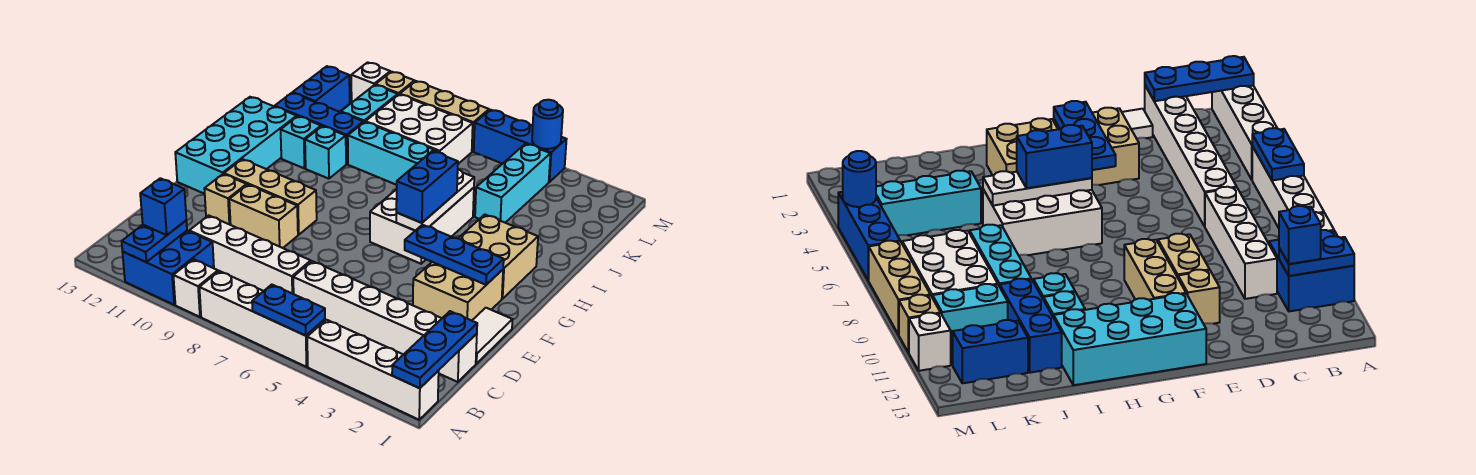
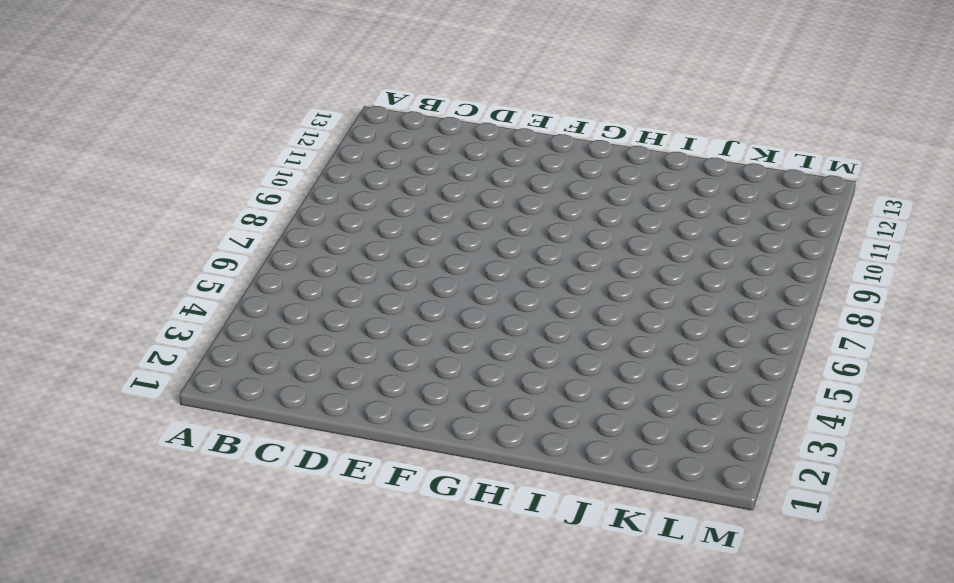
none -> white 1x4 brick [307,320,439,420]
none -> white 1x4 brick [199,271,325,367]
none -> white 1x1 brick [173,259,218,317]
none -> blue 2x2 brick [123,231,214,305]

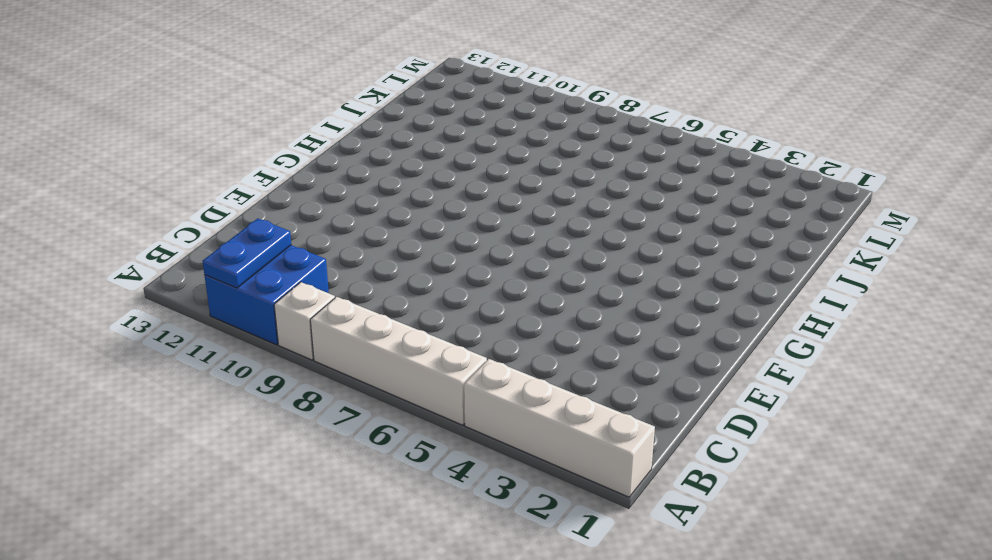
none -> white 1x6 brick [293,261,477,382]
none -> white 1x4 brick [189,215,311,294]
none -> white 1x2 tile [472,308,513,364]
none -> tan 2x2 brick [413,262,503,321]

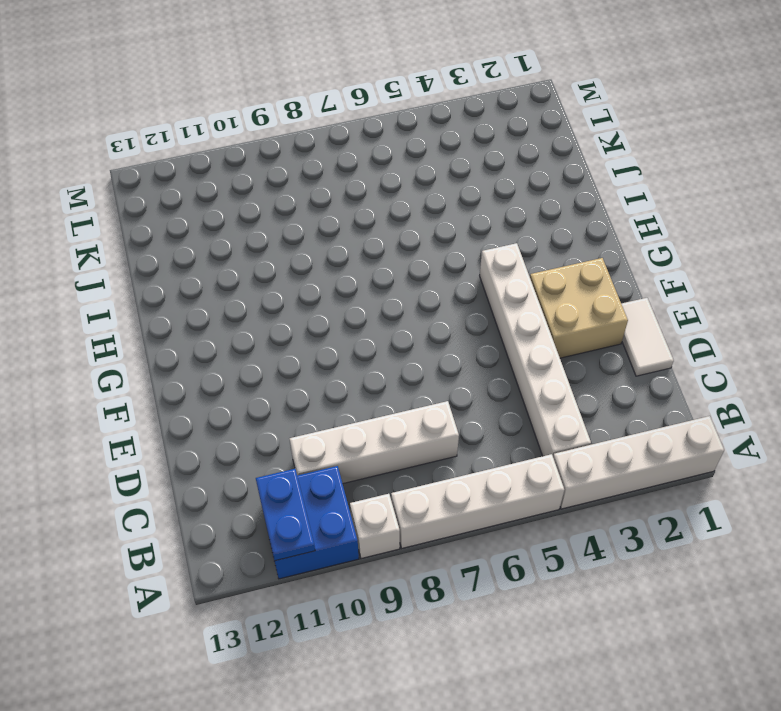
white 1x6 brick [480,243,591,456] -> white 1x6 brick turned to [293,261,477,382]
none -> tan 1x2 brick [229,185,298,248]
none -> tan 1x1 brick [204,174,247,225]
none -> tan 1x3 brick [224,159,317,235]
none -> cyan 2x4 brick [175,97,297,194]

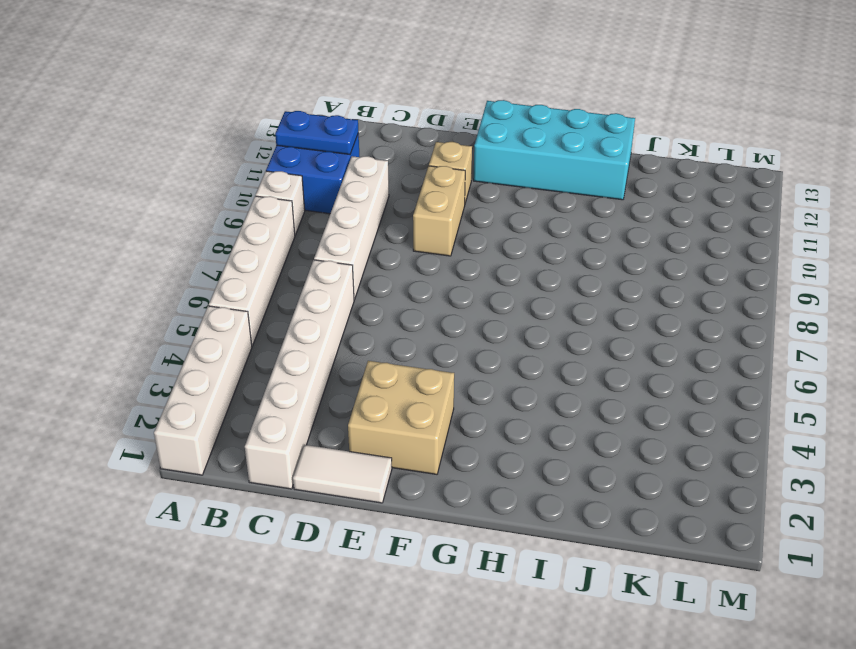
none -> tan 1x3 brick [224,159,317,235]
none -> tan 2x2 brick [458,215,538,299]
none -> white 2x3 brick [370,188,474,264]
none -> cyan 1x1 brick [305,126,346,179]

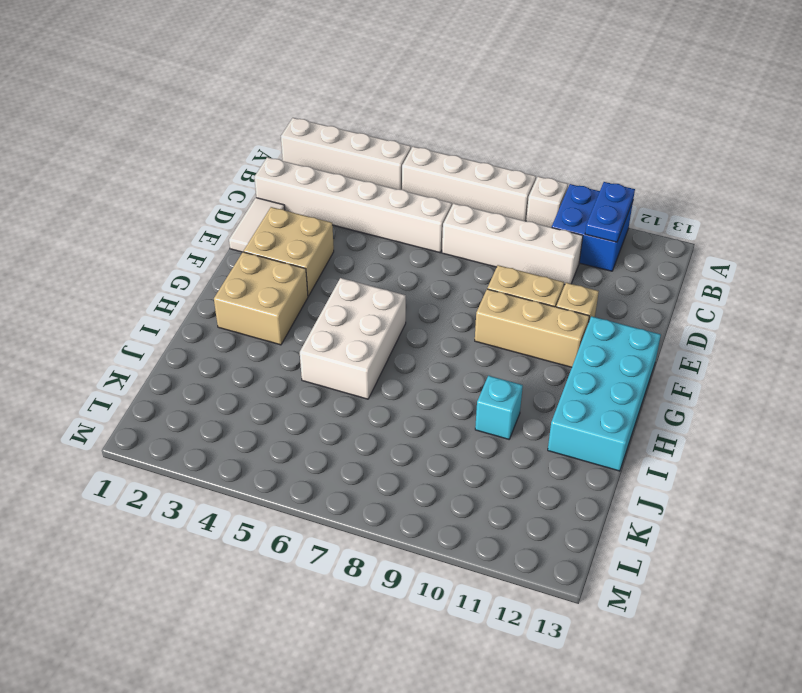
none -> cyan 1x1 brick [281,116,321,168]
none -> cyan 1x3 brick [475,144,550,223]
none -> cyan 1x3 brick [348,122,439,185]
none -> blue 1x3 brick [275,93,363,164]

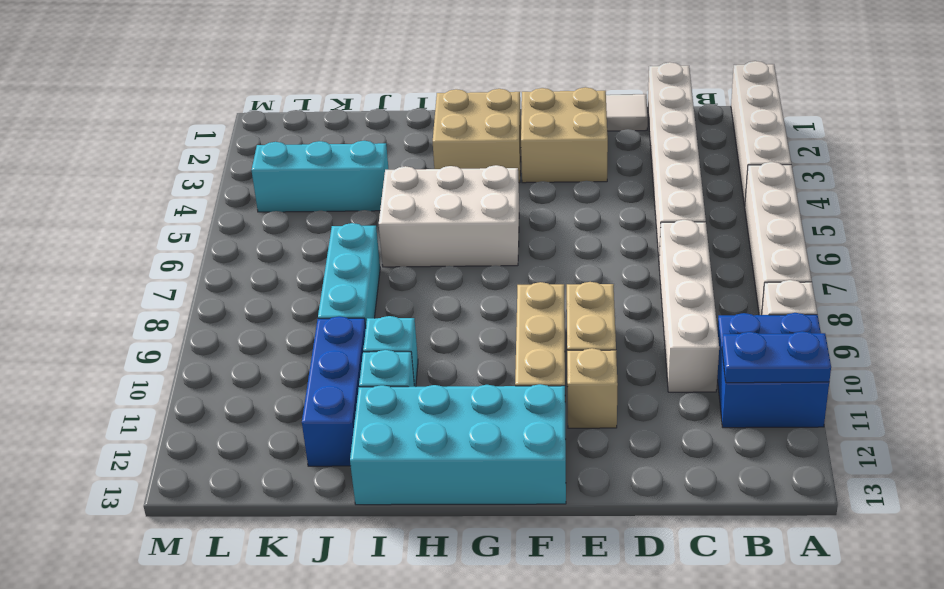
none -> white 2x3 brick [365,94,473,164]
none -> cyan 1x2 brick [341,85,398,123]
none -> blue 1x2 brick [293,66,350,112]
none -> blue 1x3 brick [474,110,567,182]

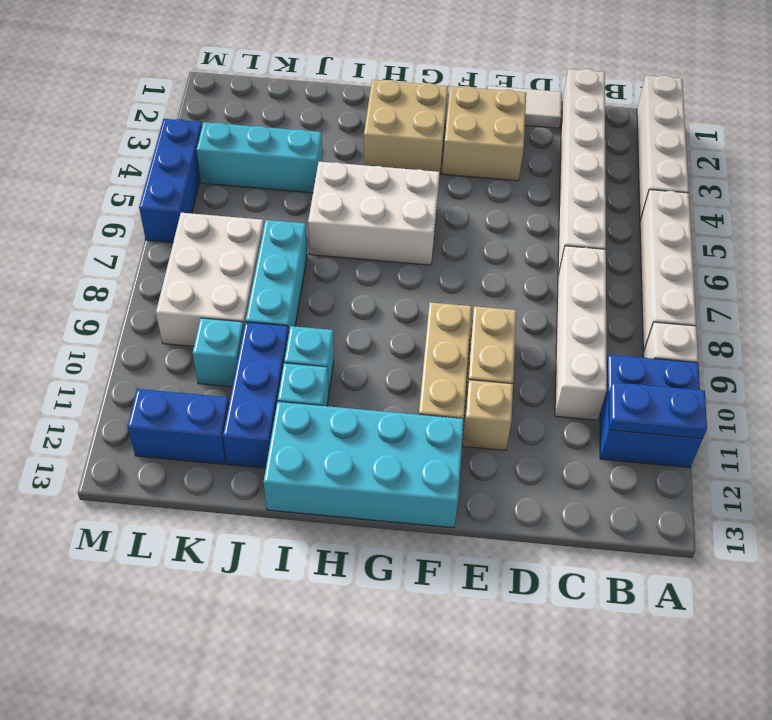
cyan 1x1 brick [193,318,244,387] -> cyan 1x2 brick [341,85,398,123]
none -> tan 1x3 brick [400,81,489,152]
none -> tan 1x1 brick [375,72,415,95]
none -> white 1x1 brick [351,62,390,102]
none -> blue 1x3 plate [392,311,477,388]

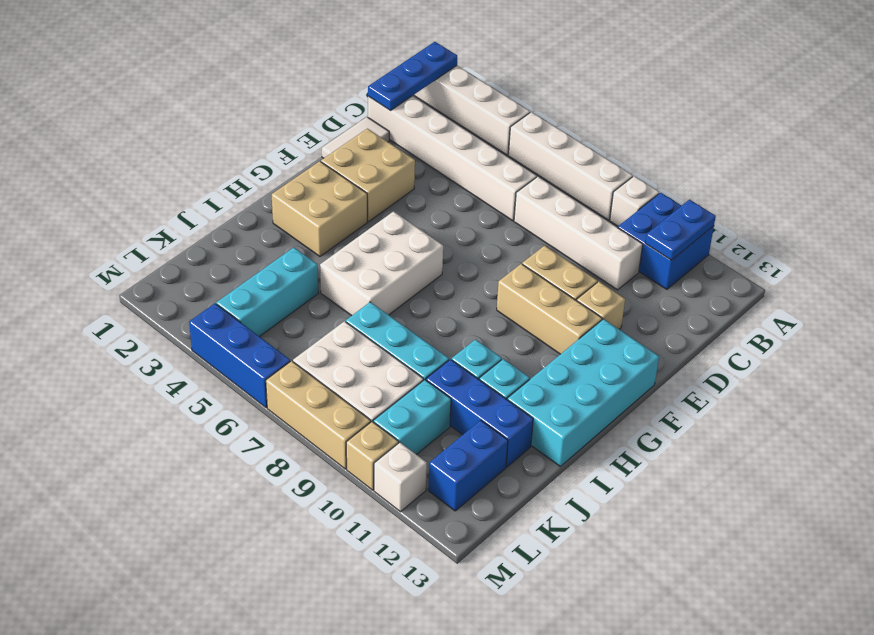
none -> blue 1x2 plate [252,285,325,336]
none -> blue 1x3 plate [405,225,504,285]
none -> white 1x3 plate [396,169,474,231]
none -> blue 1x1 round brick [532,100,563,149]

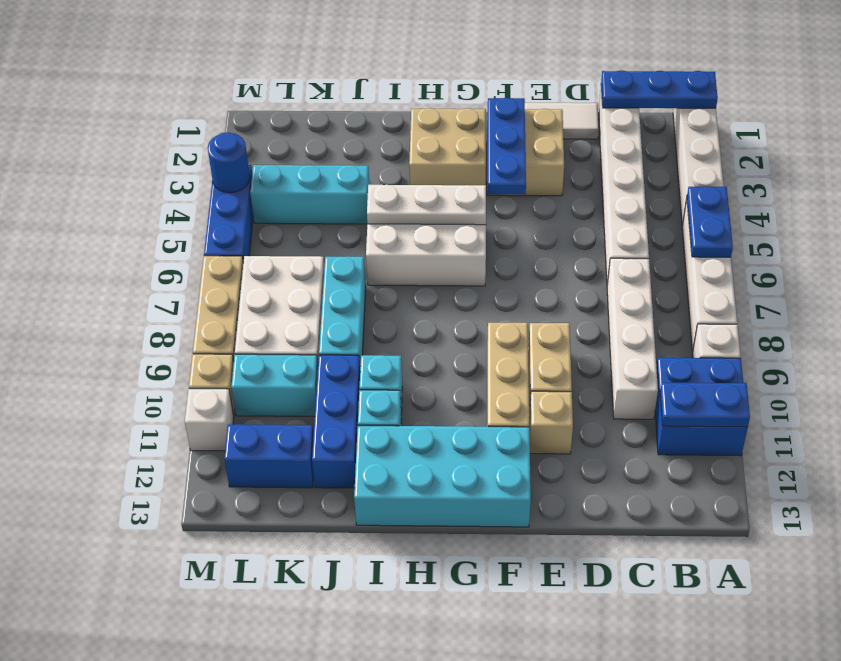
none -> blue 1x1 brick [140,178,186,235]
none -> blue 1x2 brick [396,151,458,223]

